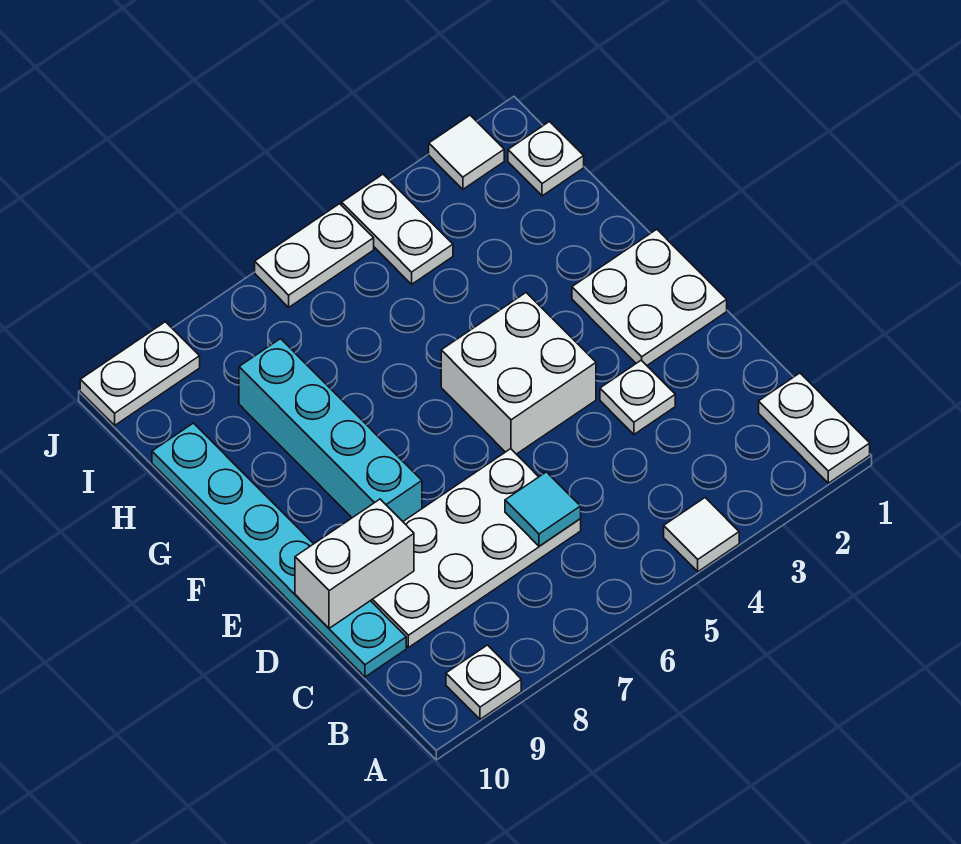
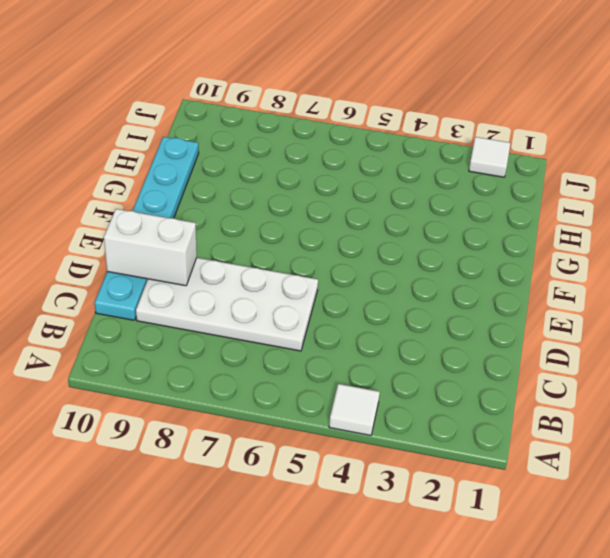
none -> white 1x2 plate [759,373,870,483]
none -> white 1x1 plate [446,645,521,719]
none -> white 1x1 plate [600,360,675,434]

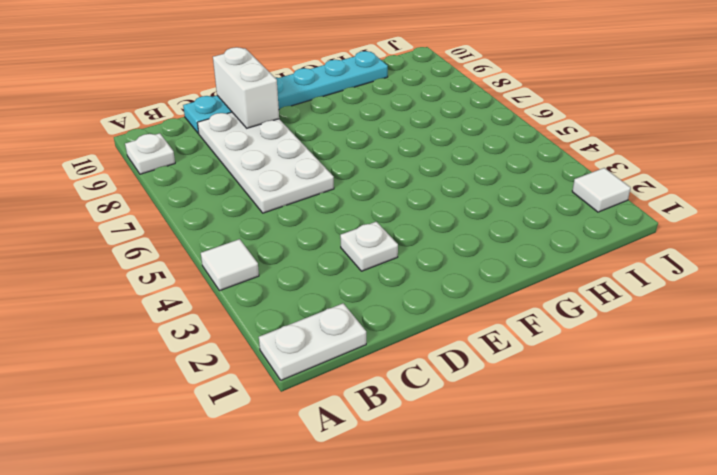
none -> white 2x2 plate [572,229,727,365]
none -> white 2x2 brick [441,293,596,454]
none -> cyan 1x4 brick [239,339,422,521]

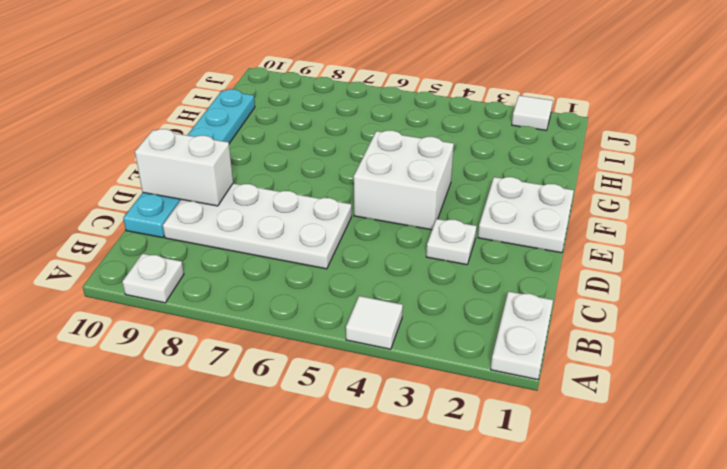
none -> cyan 1x4 brick [239,339,422,521]
none -> white 1x1 plate [508,122,584,196]
none -> white 1x2 plate [342,174,453,284]

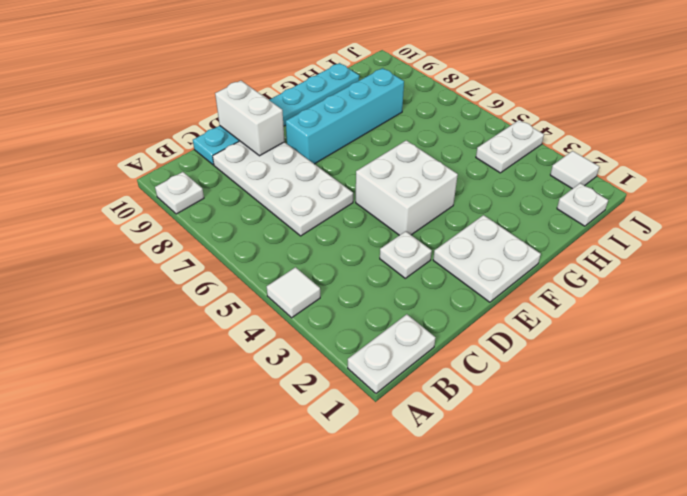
none -> white 1x2 plate [255,204,374,307]
none -> white 1x2 plate [80,322,200,425]
none -> cyan 1x1 tile [505,472,581,546]

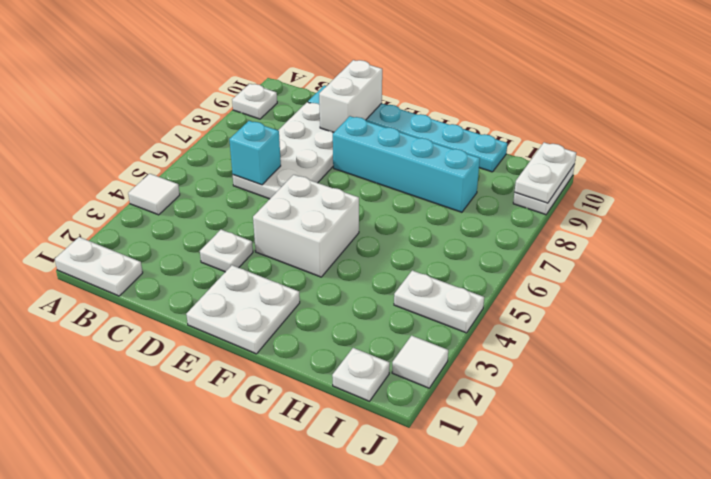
cyan 1x1 brick [229,121,281,185] -> cyan 1x1 tile [505,472,581,546]
white 1x2 plate [515,142,576,203] -> white 1x2 plate moved to [255,204,374,307]

